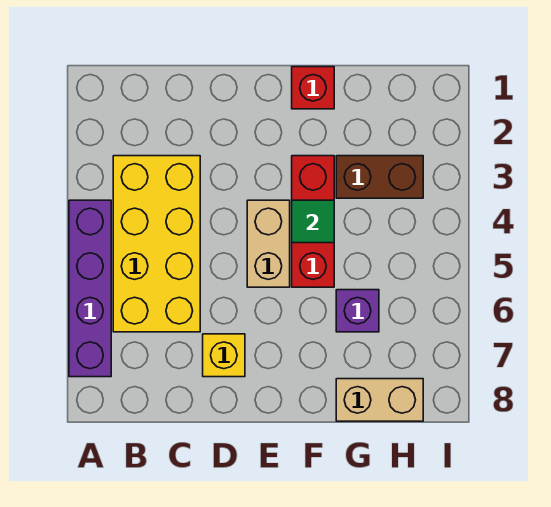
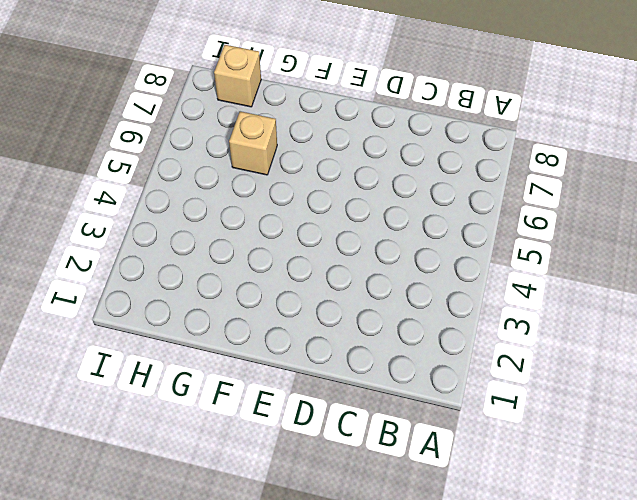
tan 1x1 brick [229,112,277,175] -> purple 1x1 brick [336,290,379,332]
tan 1x1 brick [214,45,261,107] -> tan 1x2 brick [336,379,423,421]
none -> purple 1x4 brick [69,200,111,377]
none -> yellow 2x4 brick [113,156,200,332]

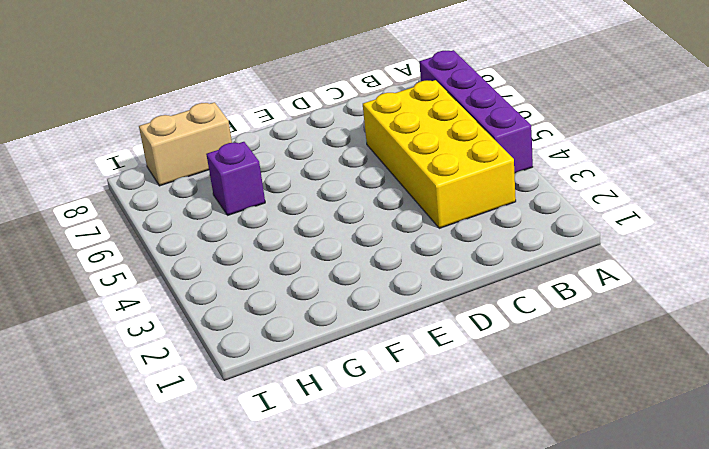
none -> yellow 1x1 brick [203,334,245,377]
none -> tan 1x2 brick [247,200,290,287]

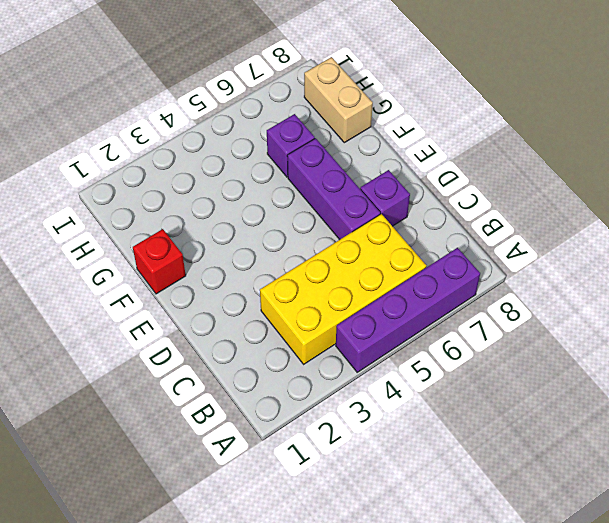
purple 1x3 brick [287,138,380,240] -> none
purple 1x1 brick [360,170,410,226] -> yellow 1x1 brick [203,334,245,377]
none -> tan 1x2 brick [247,200,290,287]
none -> red 1x3 brick [292,156,334,287]

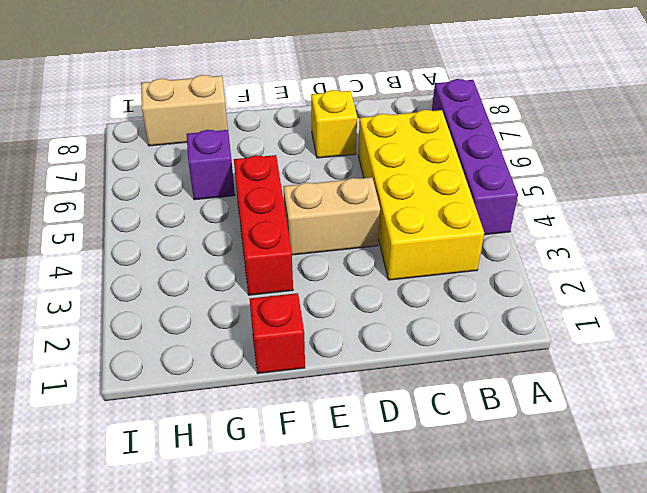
tan 1x2 brick [283,177,380,255] -> tan 1x2 brick turned to [247,200,290,287]
none -> brown 1x2 brick [336,156,423,198]
none -> green 1x1 tile [292,200,334,243]

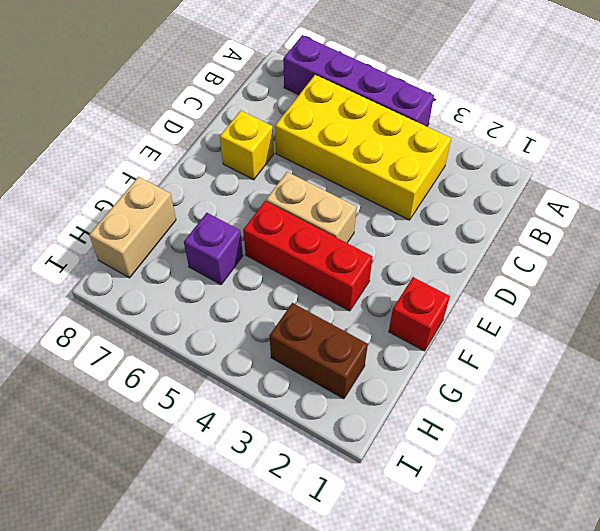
brown 1x2 brick [270,303,368,399] -> brown 1x2 brick turned to [336,156,423,198]
none -> green 1x1 tile [292,200,334,243]

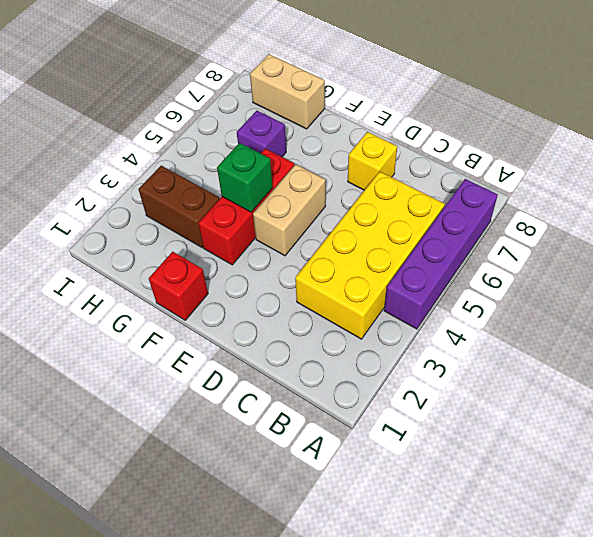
green 1x1 brick [217,143,273,212] -> green 1x1 tile [292,200,334,243]

